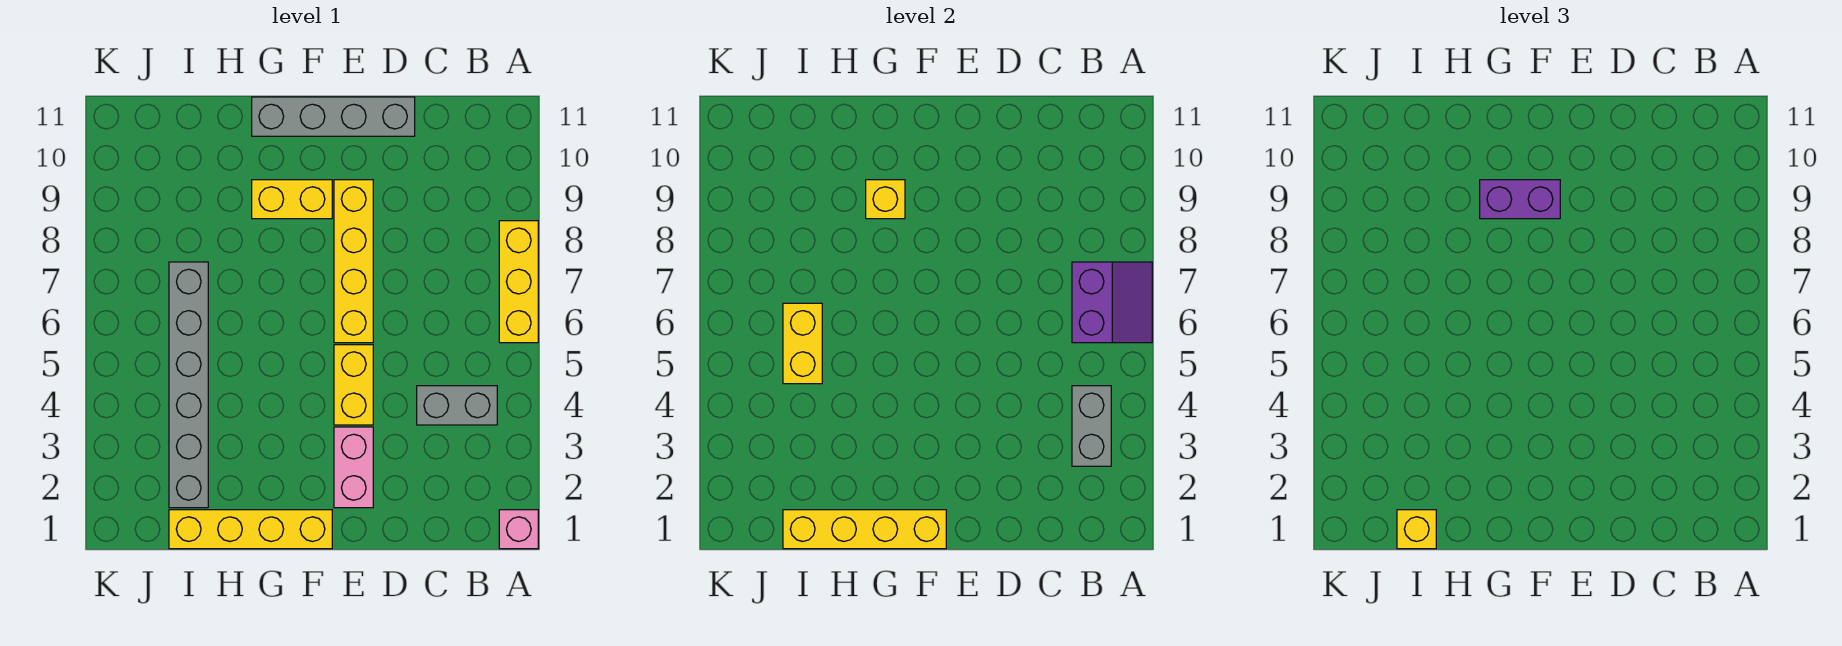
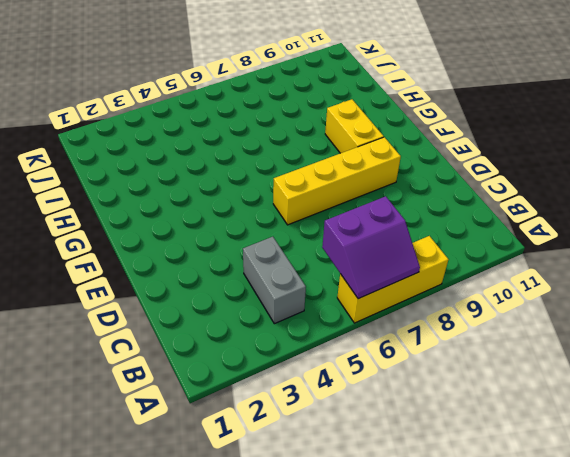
none -> pink 1x1 brick [499,510,538,549]
none -> grey 1x4 brick [252,97,415,136]
none -> pink 1x2 brick [334,427,373,508]

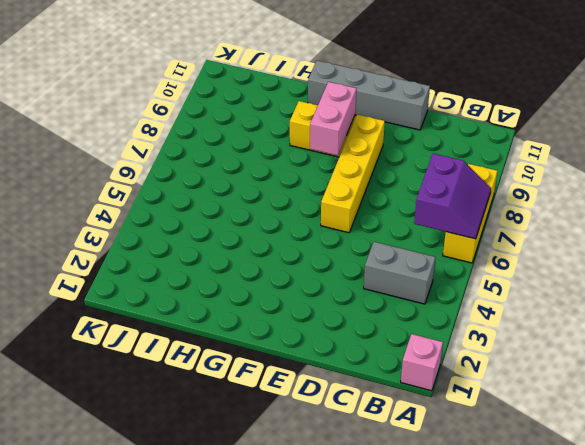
pink 1x2 brick [310,82,357,156] -> pink 1x2 brick moved to [334,427,373,508]
none -> yellow 1x2 brick [334,345,373,425]
none -> yellow 1x4 brick [169,510,332,549]
none -> grey 1x6 brick [169,262,208,508]

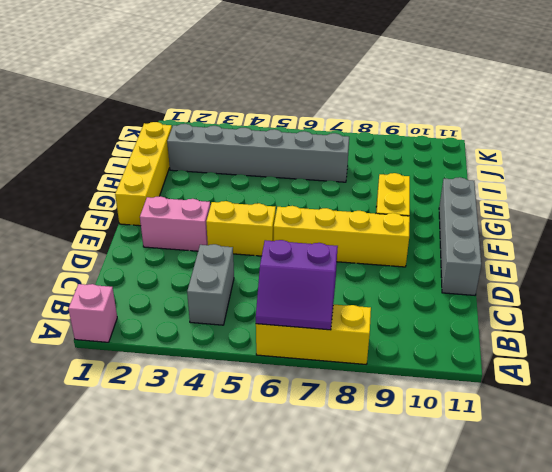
none -> grey 1x2 brick [1072,386,1111,466]
none -> yellow 1x4 brick [783,510,946,549]
none -> yellow 1x1 brick [866,180,905,219]

